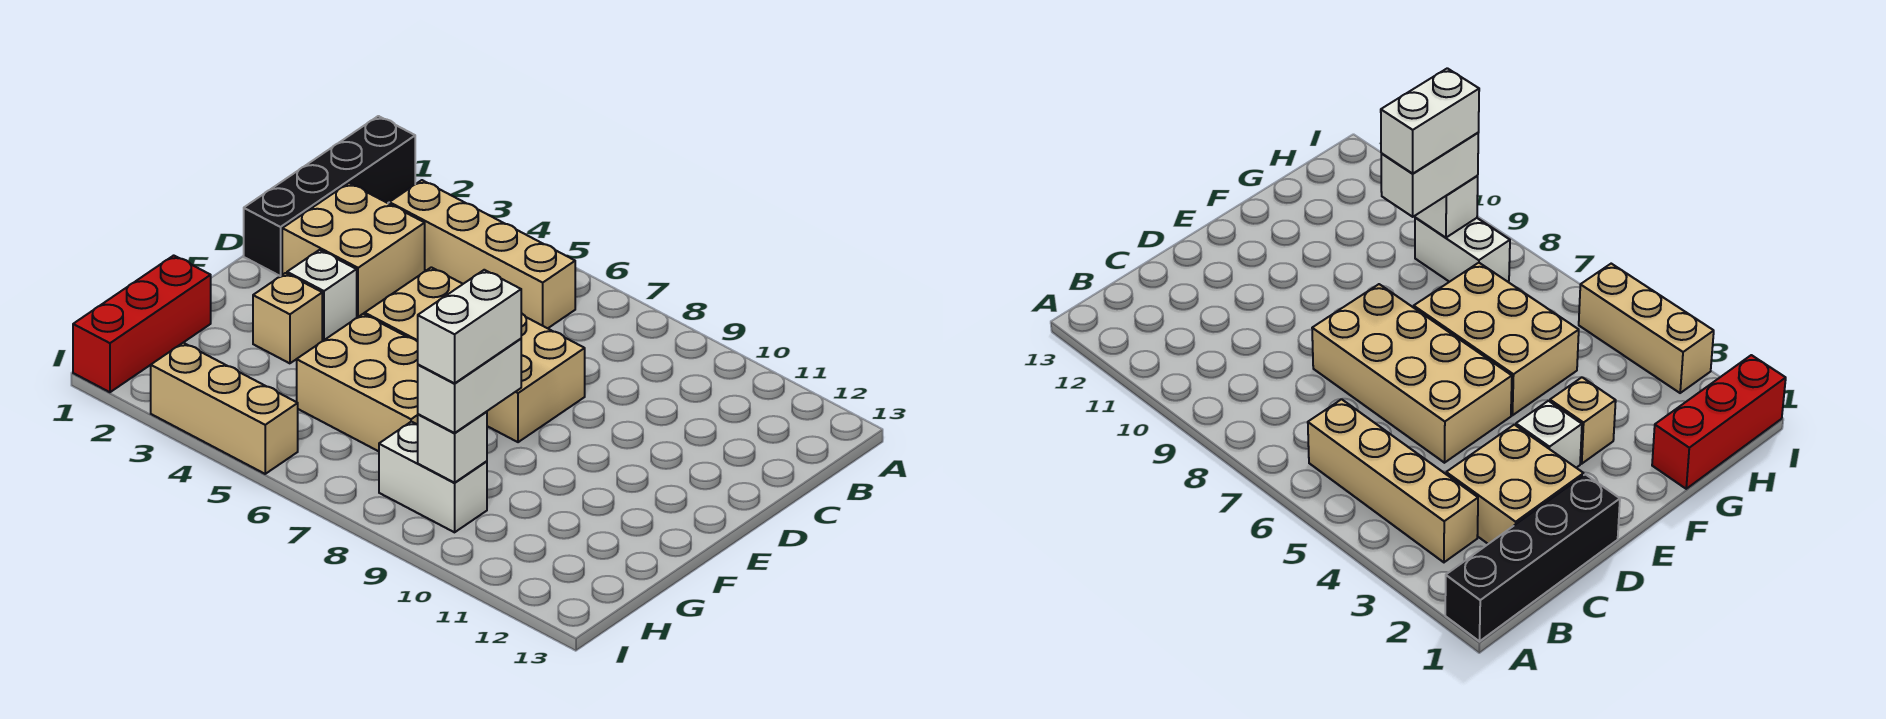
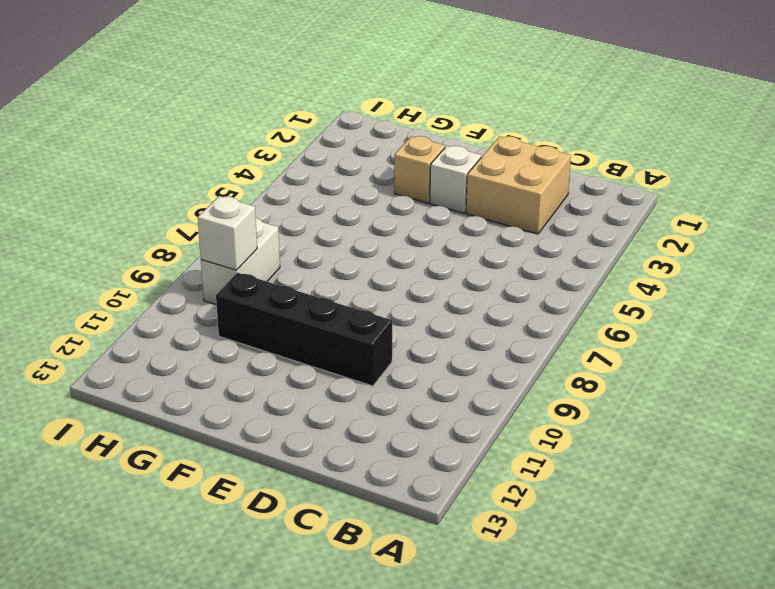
black 1x4 brick [216,273,392,386] -> black 1x4 brick moved to [244,116,415,276]
none -> tan 1x4 brick [389,180,575,328]
none -> tan 2x4 brick [365,267,585,442]
none -> tan 2x3 brick [297,314,418,451]

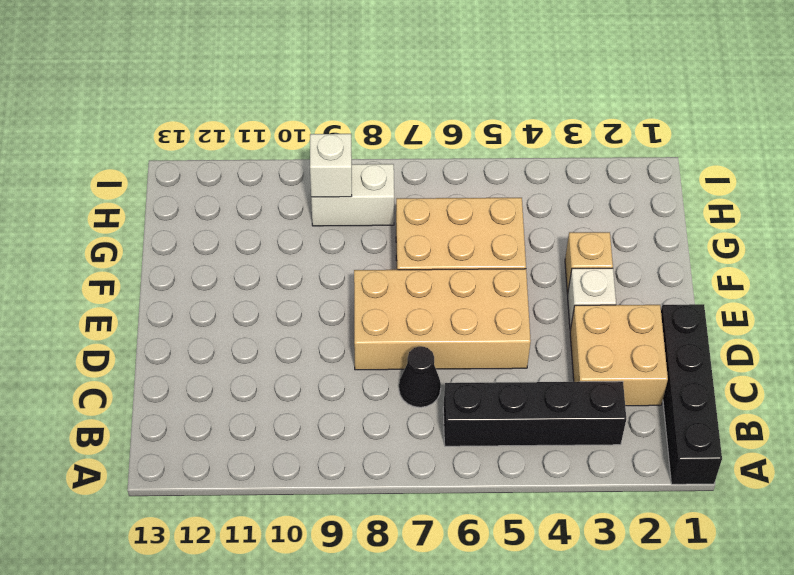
black 1x4 brick [443,381,626,446] -> tan 1x4 brick [389,180,575,328]
black 1x1 cone [399,346,441,407] -> none
none -> red 1x3 brick [73,255,211,392]
none -> tan 1x3 brick [151,343,298,474]
none -> white 1x2 brick [418,339,521,433]

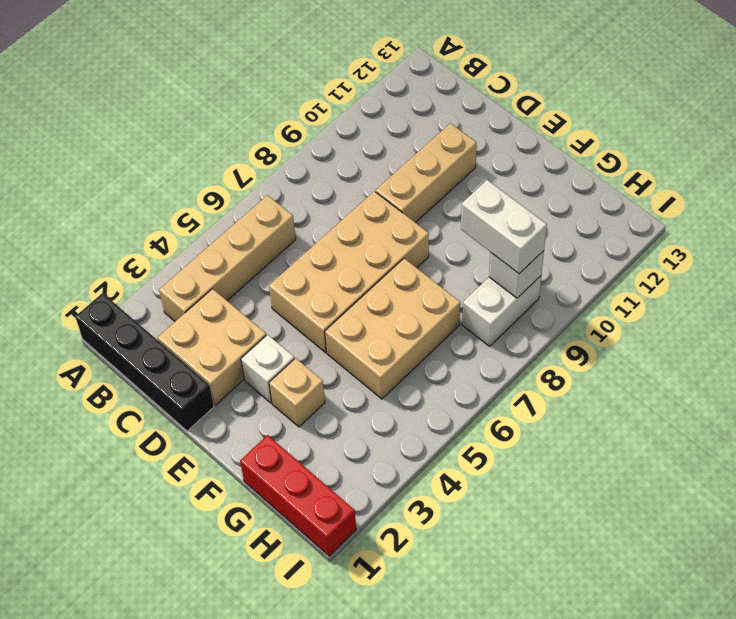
tan 1x3 brick [376,123,477,223] -> tan 1x3 brick moved to [151,343,298,474]
none -> white 1x2 brick [418,270,521,383]

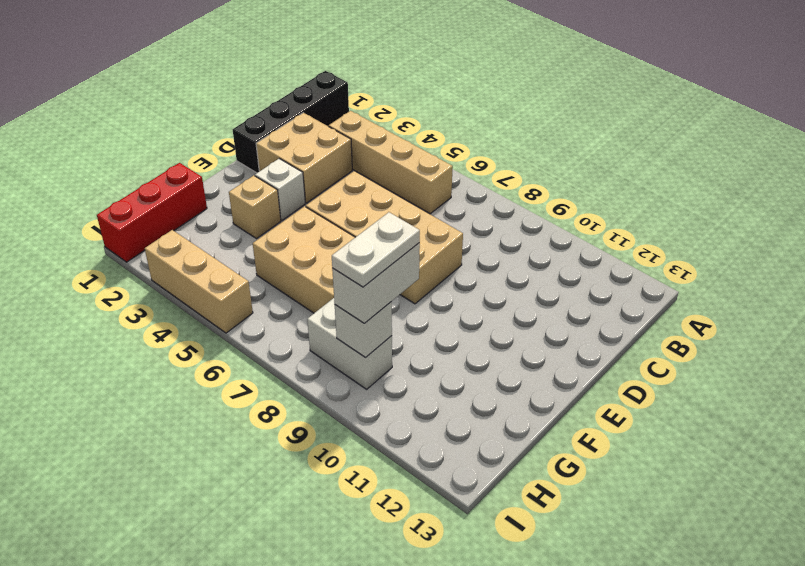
white 1x2 plate [332,212,420,287] -> white 1x2 brick [418,270,521,383]

